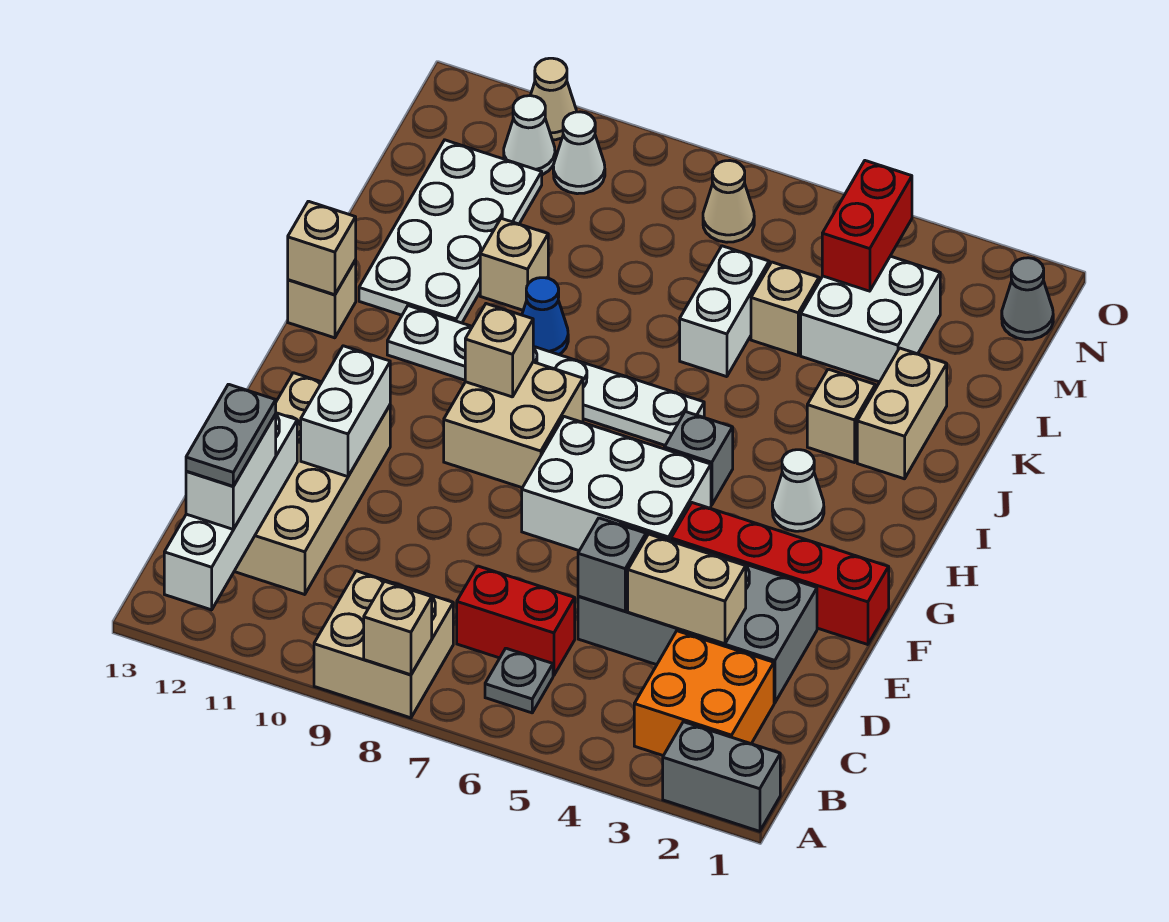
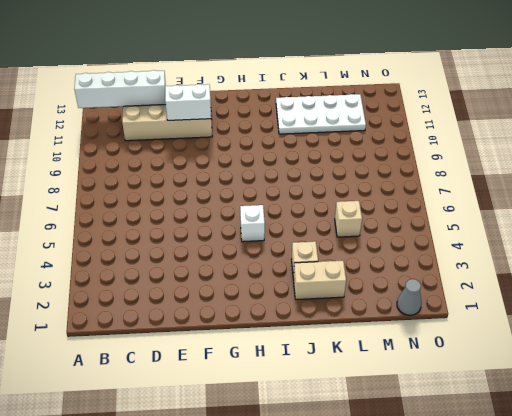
white 1x1 brick [240,205,265,242] -> grey 1x1 brick [664,412,733,505]
none -> grey 1x2 brick [663,722,780,831]
none -> tan 2x2 brick [314,571,453,718]
none -> orange 2x2 brick [634,631,774,756]
none -> grey 1x1 plate [485,648,553,713]

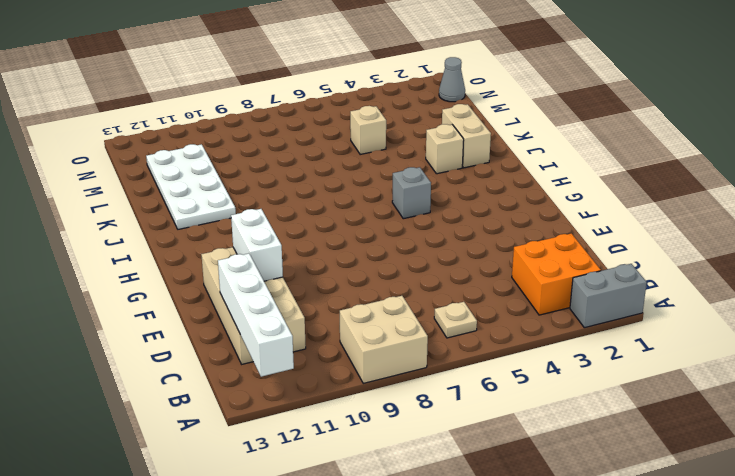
tan 1x1 plate [434,302,477,338] -> grey 1x1 plate [485,648,553,713]
none -> red 1x2 brick [457,566,575,676]
none -> grey 2x4 brick [578,524,817,703]
none -> red 1x4 brick [671,503,889,645]
none -> white 2x3 brick [522,417,711,551]

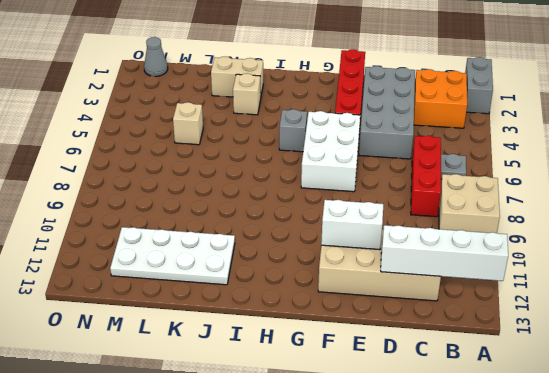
red 1x3 brick [411,135,441,217] -> red 1x2 brick [457,566,575,676]
none -> tan 2x2 brick [444,362,583,488]
none -> white 1x1 cone [772,450,824,531]
none -> white 1x6 plate [387,306,704,445]
none -> tan 1x1 brick [288,260,356,338]

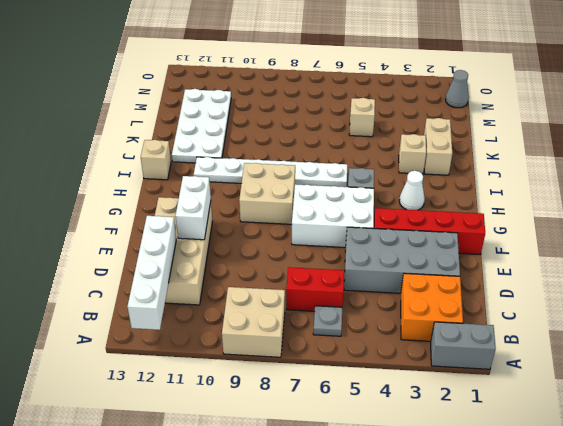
none -> blue 1x1 cone [522,278,568,355]
none -> white 1x2 brick [680,246,769,377]
none -> tan 1x1 brick [480,218,548,310]
none -> white 2x2 brick [801,256,940,382]

